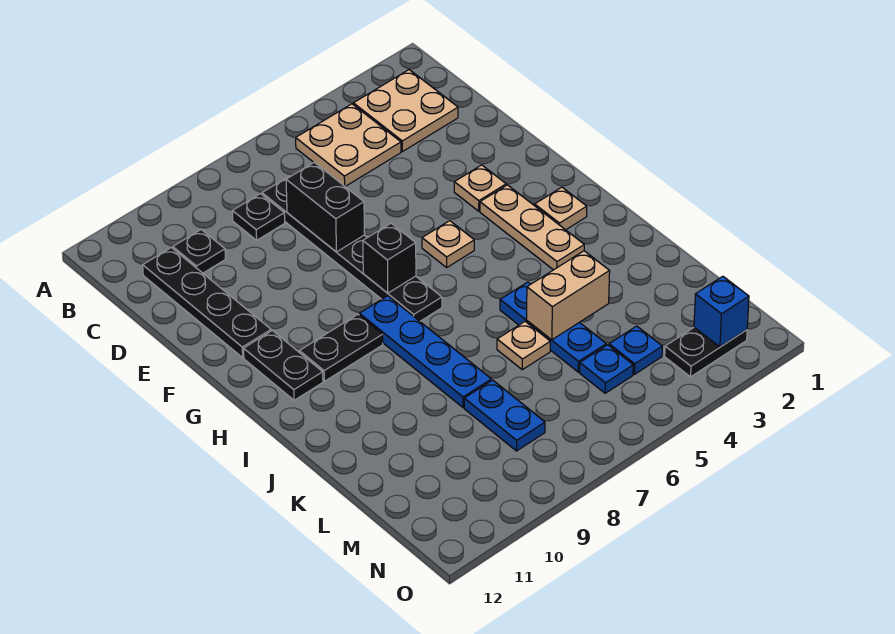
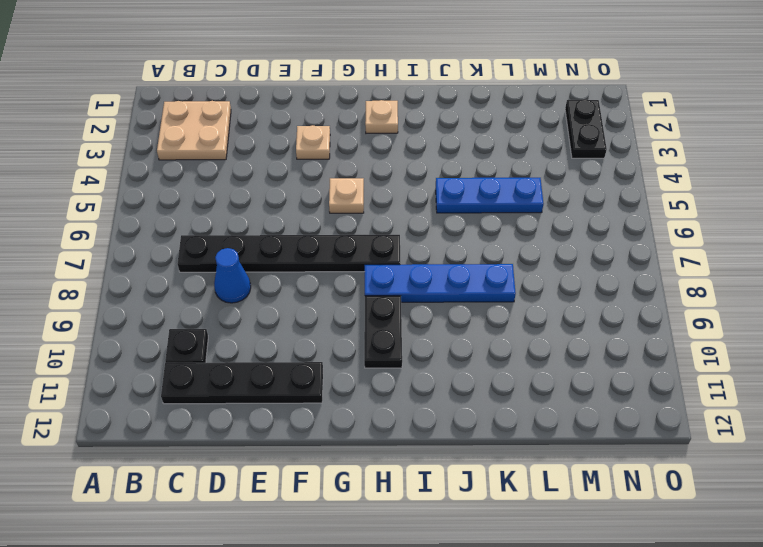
blue 1x1 cone [214,248,251,303] -> none
none -> tan 2x2 plate [296,104,401,186]
none -> black 1x1 plate [232,194,285,240]
none -> tan 1x3 plate [480,185,584,270]

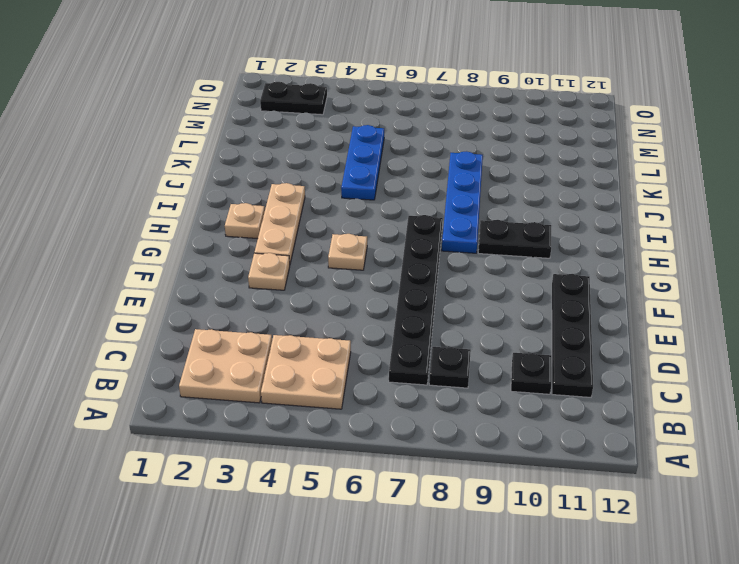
none -> black 1x2 plate [244,331,323,400]
none -> tan 1x1 plate [497,322,550,370]
none -> blue 1x2 plate [464,380,545,451]

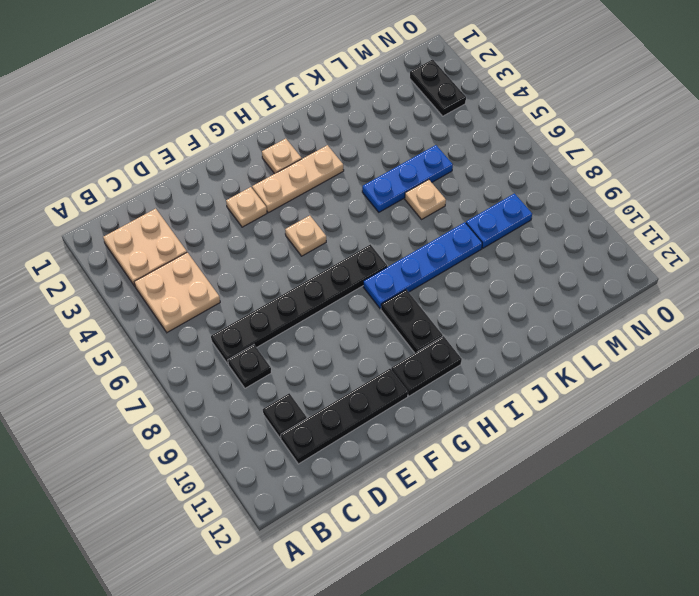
none -> blue 1x1 plate [609,326,662,374]
none -> blue 1x1 plate [580,345,633,393]
none -> black 1x2 brick [286,162,365,252]

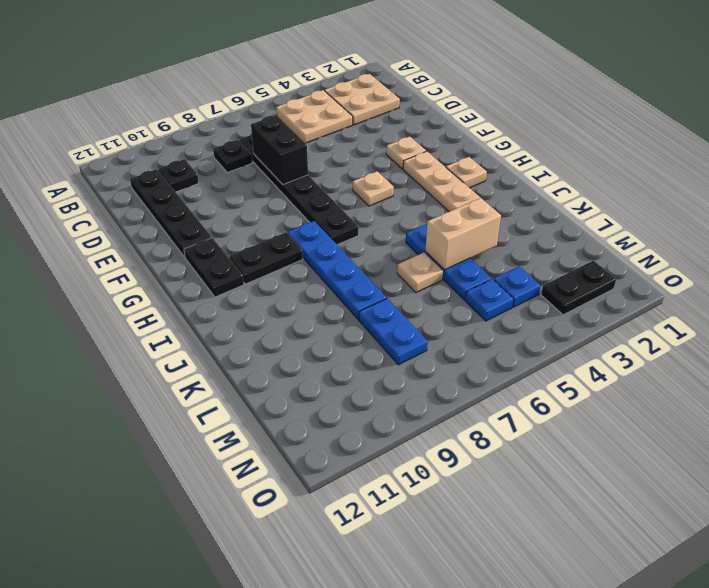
none -> black 1x1 brick [363,223,416,293]
none -> blue 1x1 brick [694,276,749,347]

